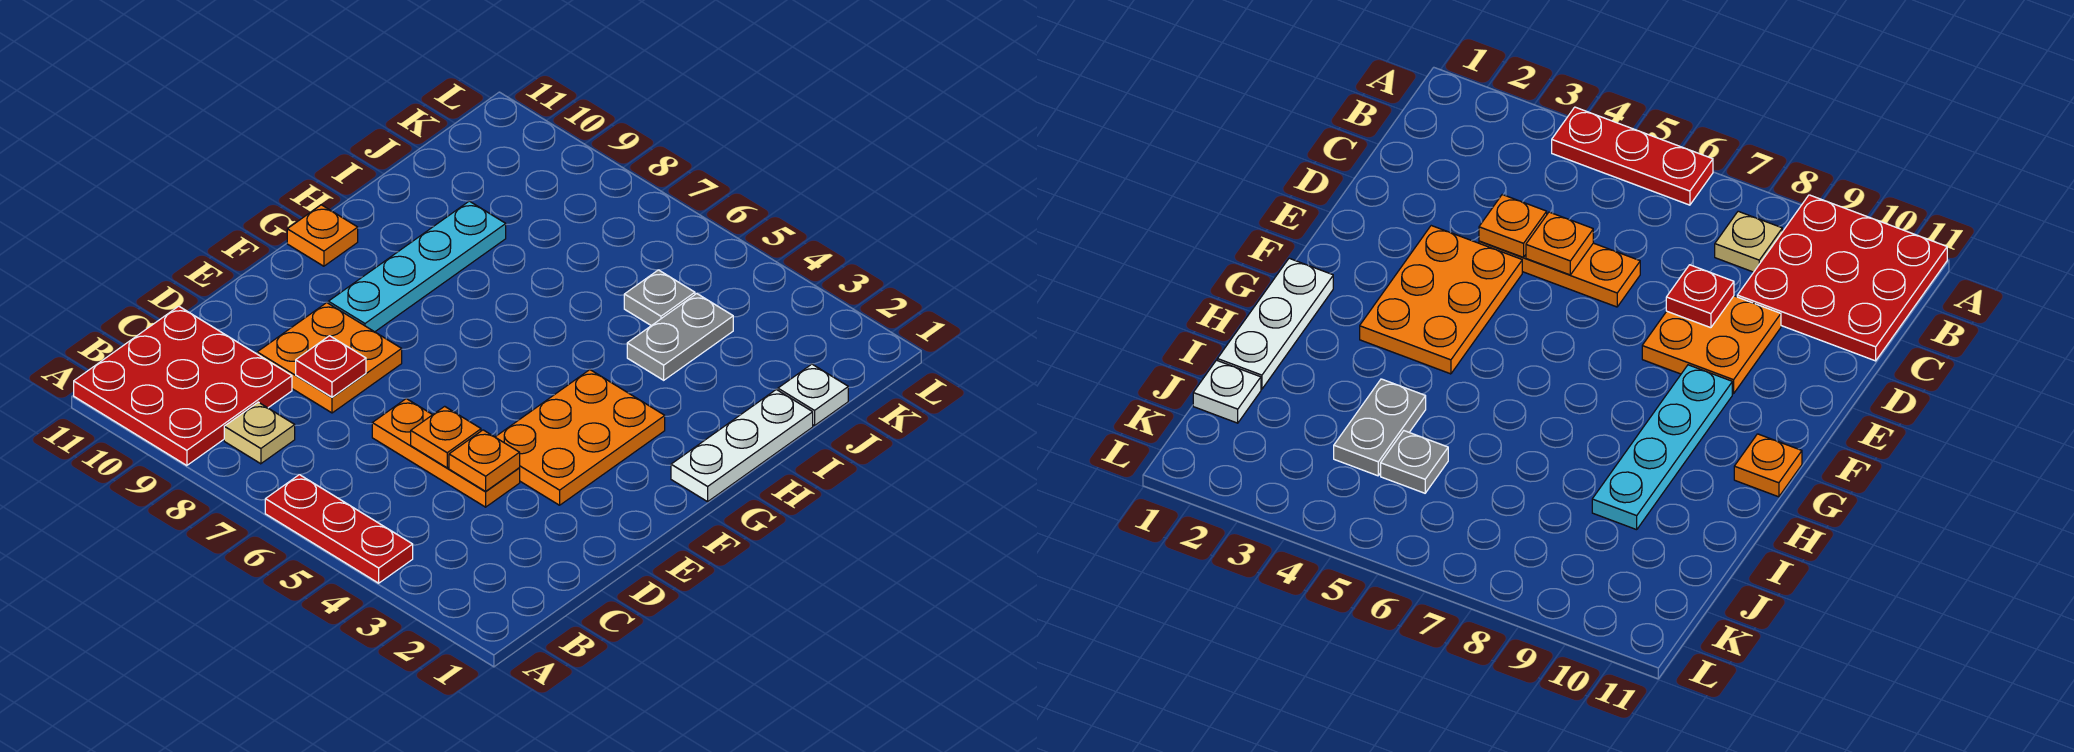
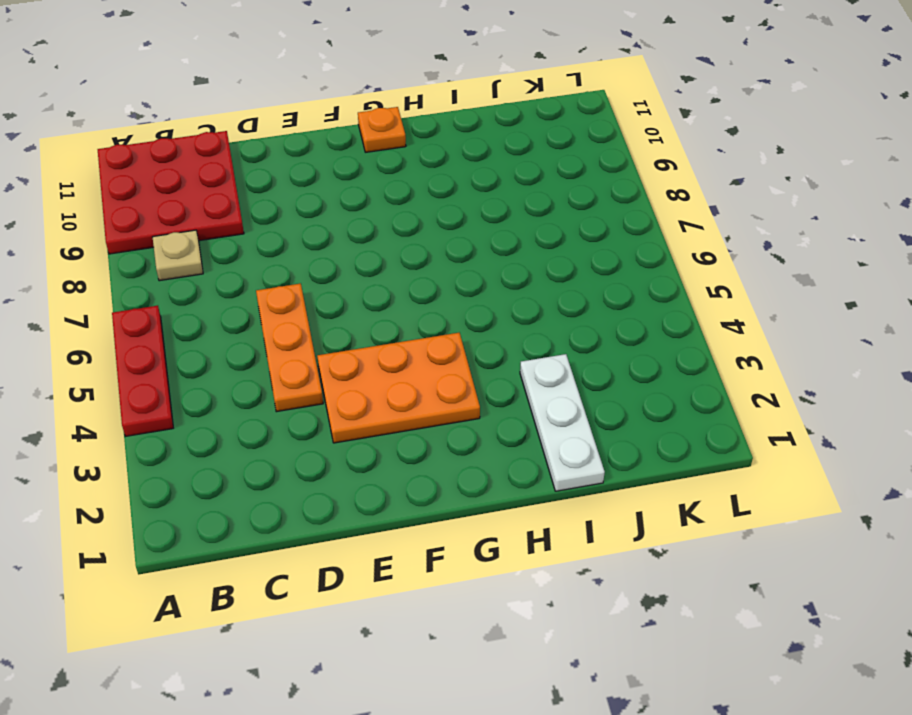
white 1x3 plate [520,354,605,491] -> white 1x3 plate turned to [671,389,813,502]
none -> orange 2x2 plate [257,303,402,413]
none -> cyan 1x4 plate [328,201,506,332]
none -> grey 1x2 plate [627,294,733,380]

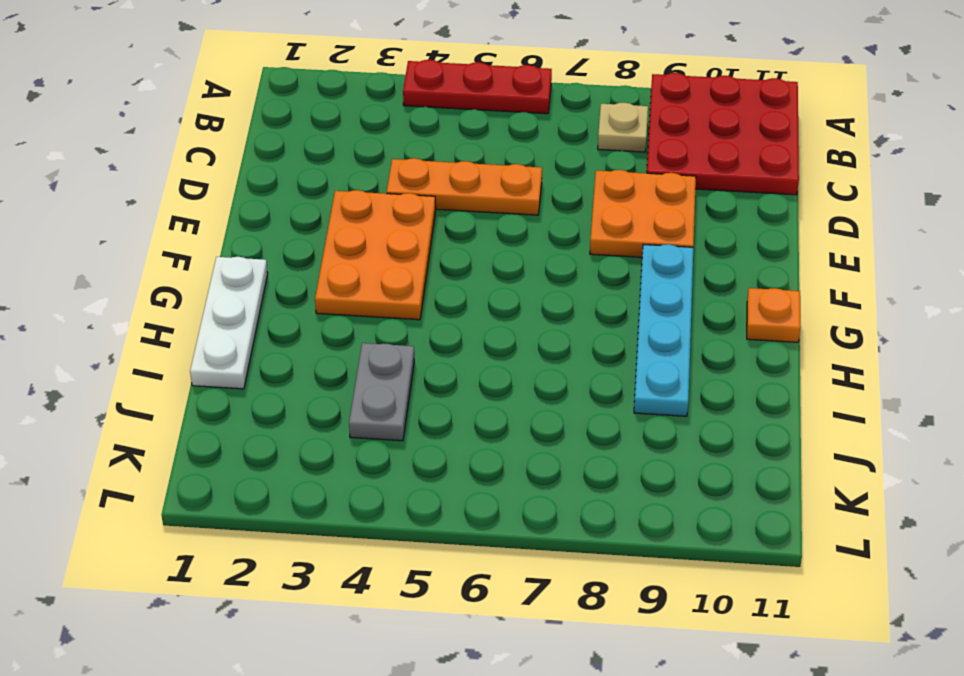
none -> white 1x1 plate [778,364,848,426]
none -> grey 1x1 plate [624,270,695,326]
none -> orange 1x1 plate [449,430,520,491]

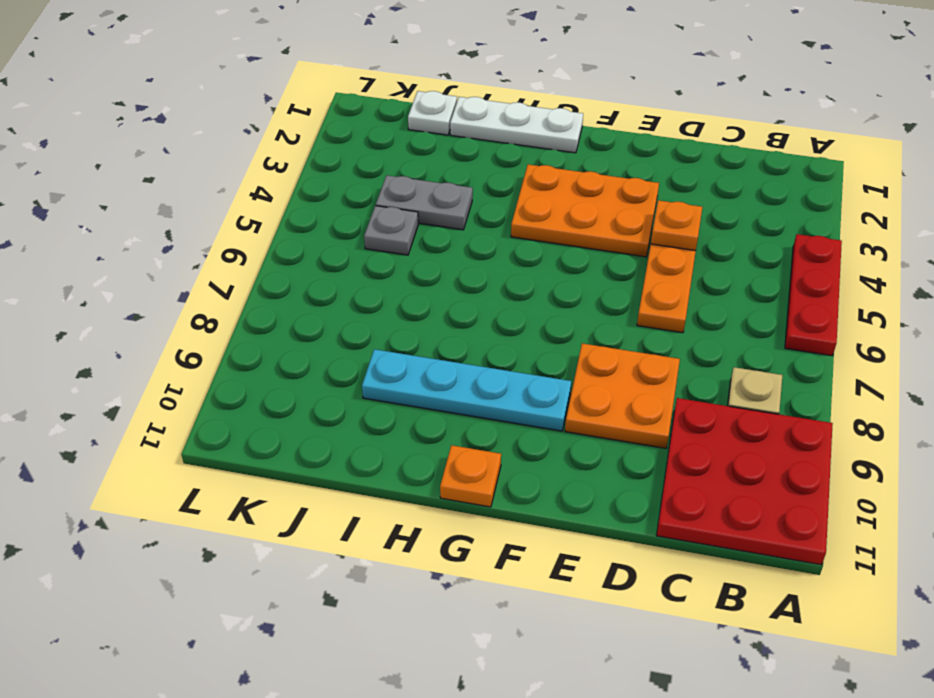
none -> orange 1x1 plate [411,406,481,468]
none -> red 1x1 plate [296,336,366,397]

